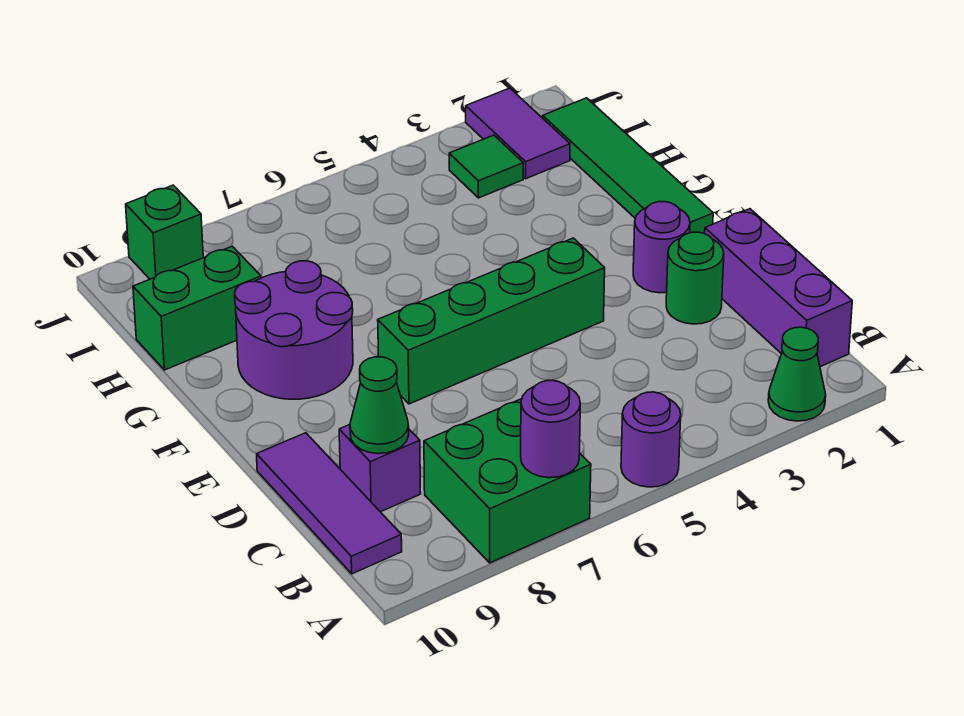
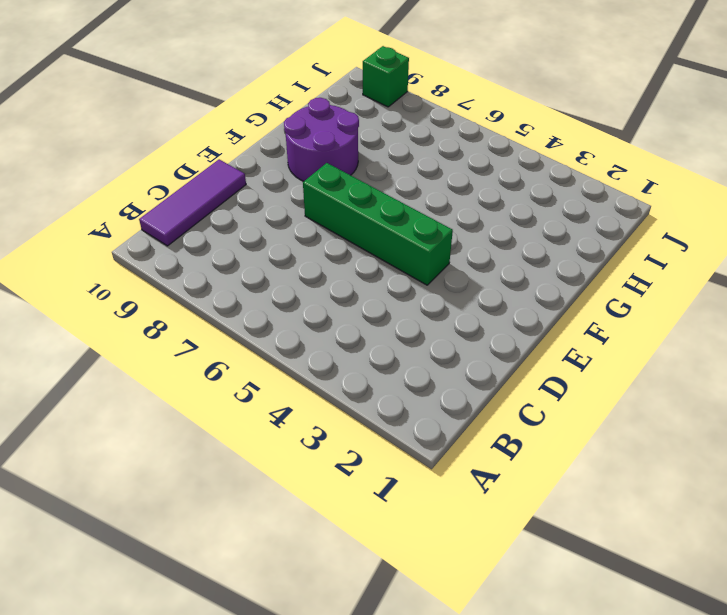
none -> green 1x1 cone [768,327,826,421]
none -> purple 1x1 round brick [621,392,681,487]
none -> green 2x2 brick [424,399,591,563]

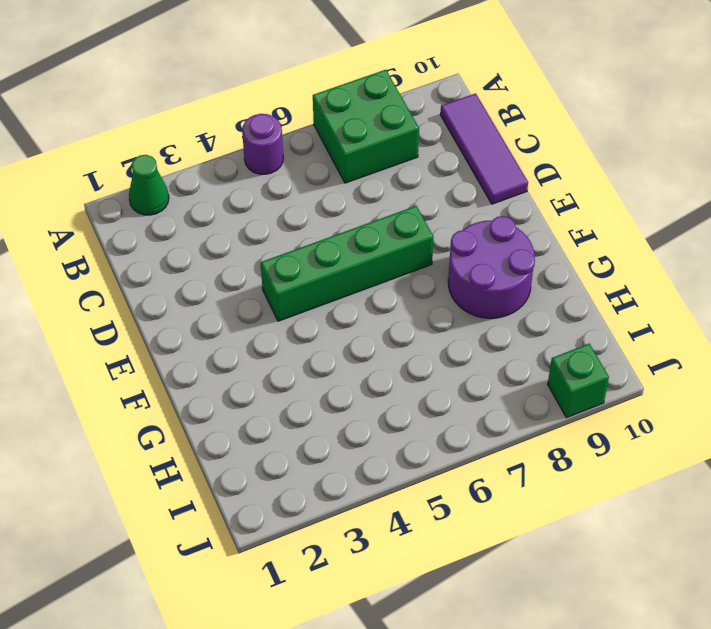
none -> purple 1x3 brick [704,209,852,367]
none -> purple 1x1 brick [339,425,421,512]
none -> green 1x1 round brick [666,232,724,324]

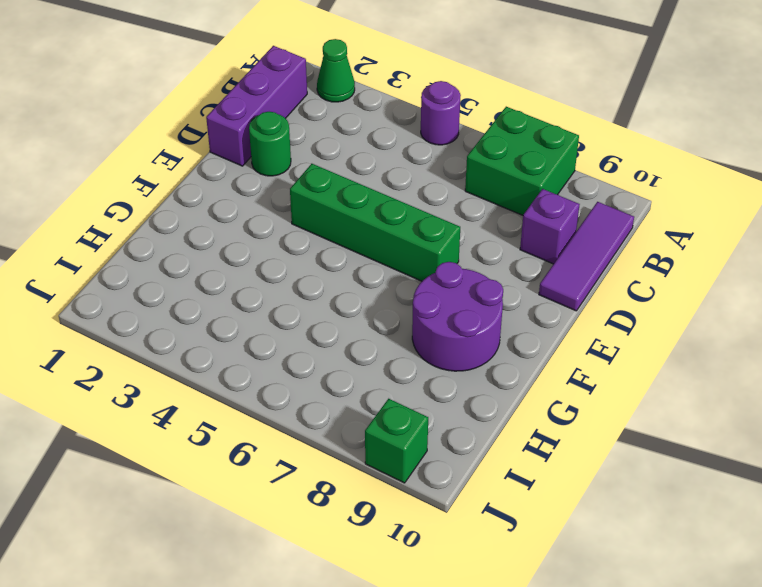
none -> purple 1x1 round brick [633,202,690,293]
none -> green 1x4 tile [543,98,713,233]
none -> green 1x2 brick [133,246,261,370]

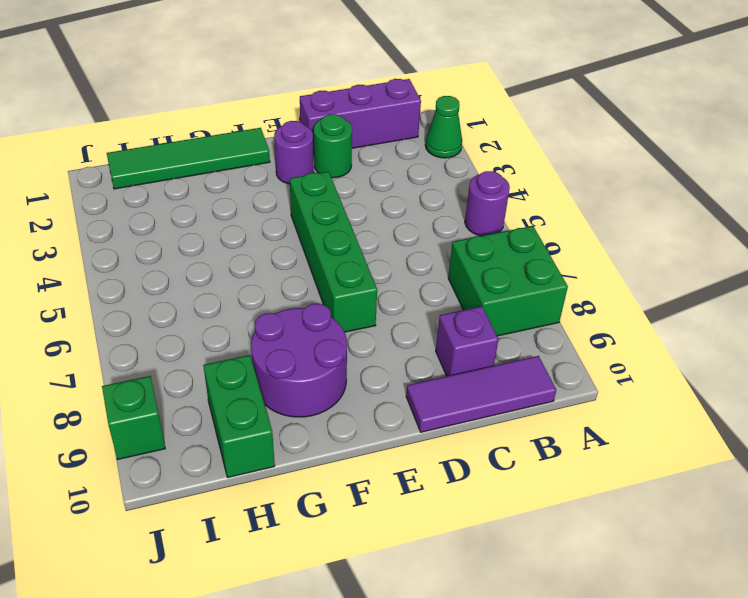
none -> purple 1x2 tile [466,88,570,179]
none -> green 1x1 tile [449,135,523,198]
none -> purple 1x1 round brick [521,380,580,478]

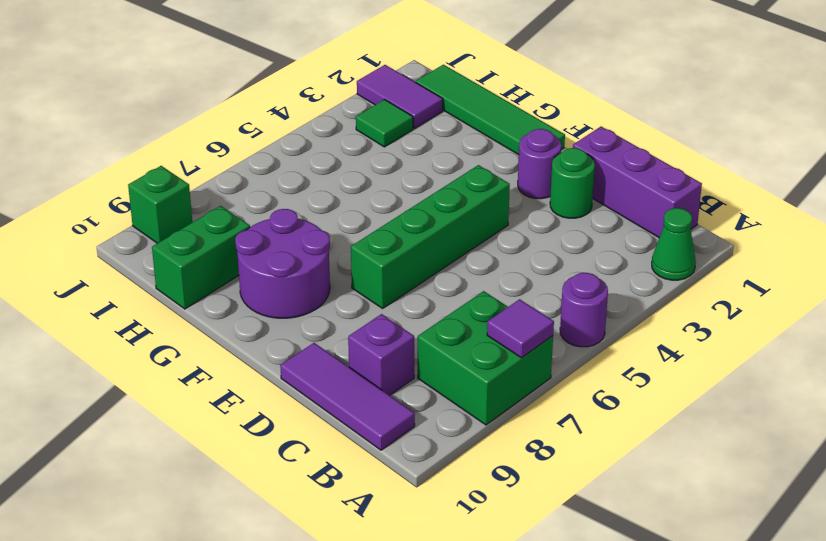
purple 1x1 tile [487,299,554,358] -> purple 1x1 round brick [521,380,580,478]
none -> green 1x1 cone [350,357,409,454]

